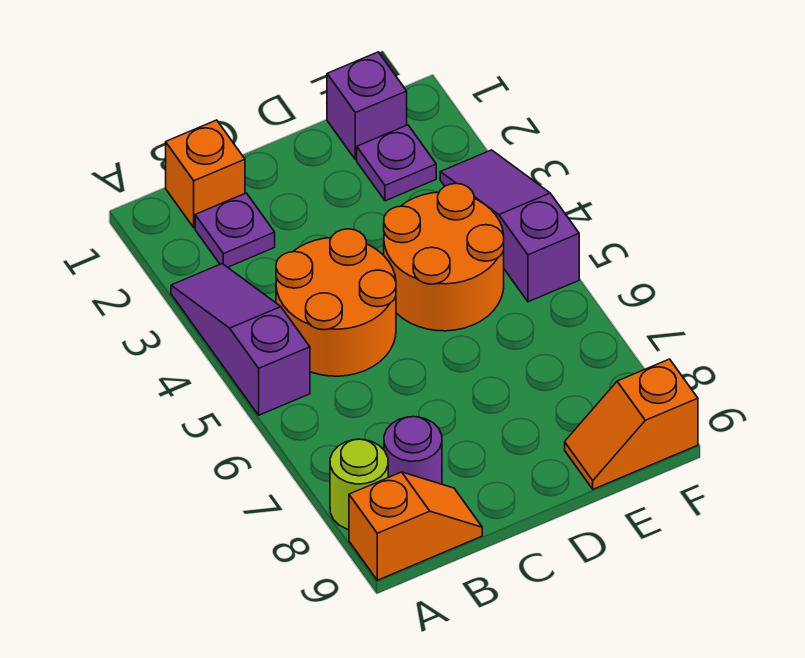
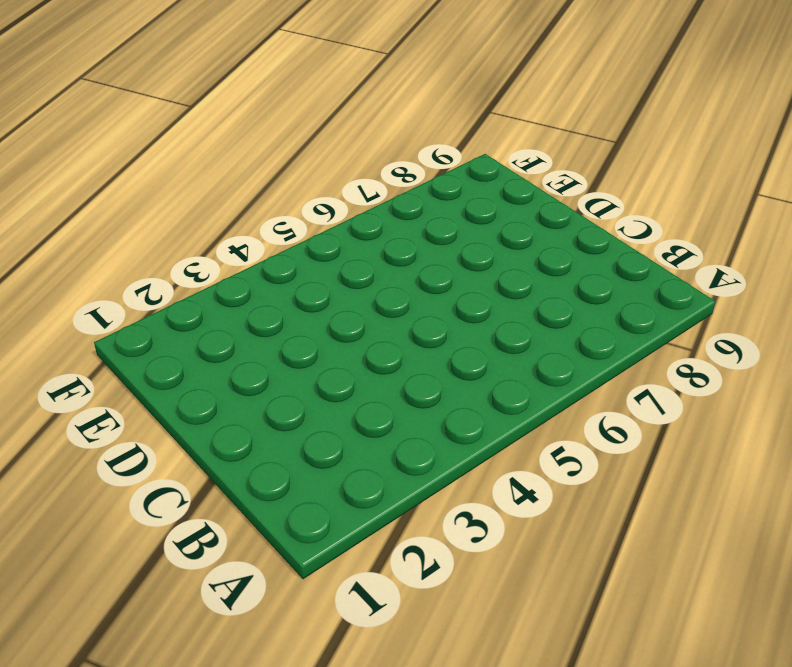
none -> purple 1x3 slope [171,264,310,415]
none -> lime 1x1 round brick [330,439,388,529]
none -> orange 1x2 slope [349,472,482,580]

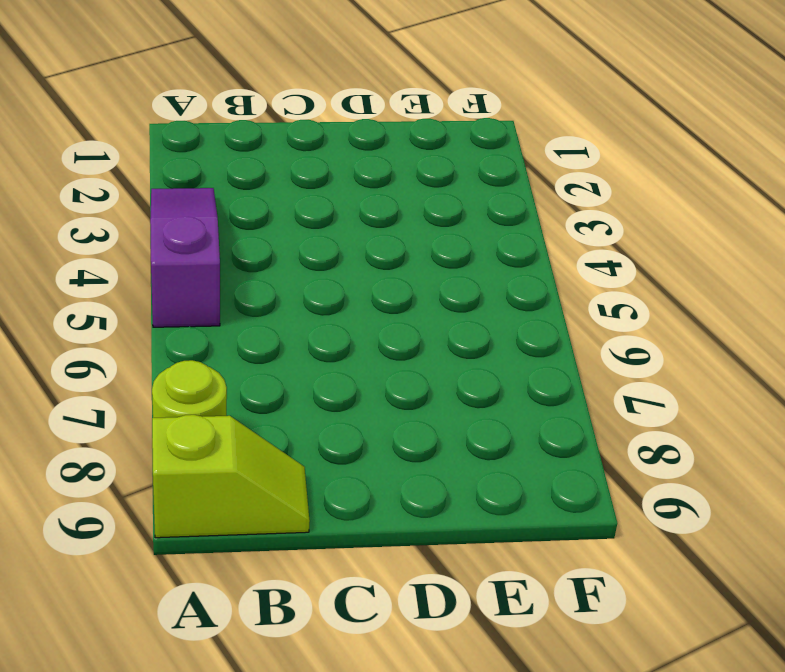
lime 1x2 slope [152,415,310,538] -> orange 1x2 slope [349,472,482,580]
none -> orange 1x1 brick [166,120,245,228]
none -> purple 1x1 plate [195,193,275,267]
none -> orange 2x2 round brick [276,229,396,376]

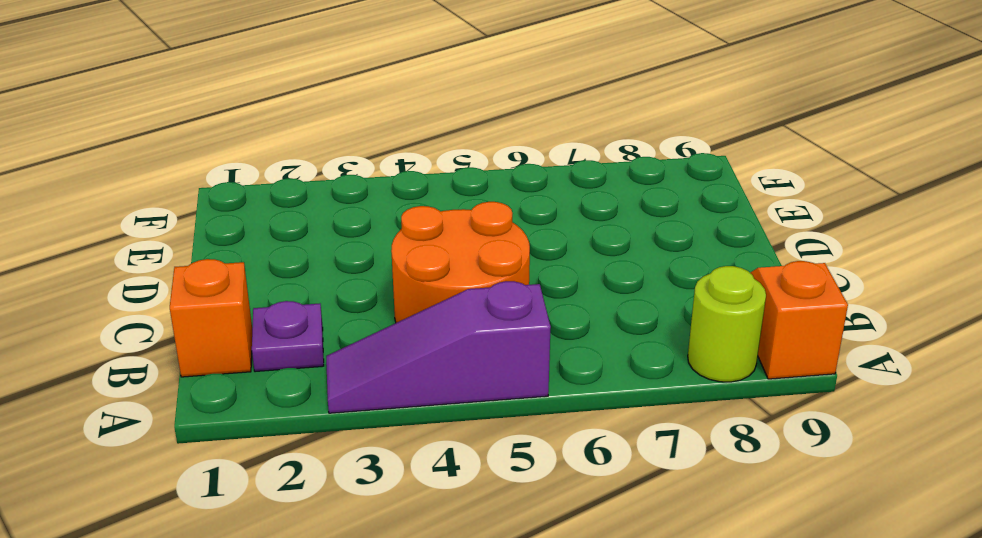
none -> purple 1x1 round brick [384,417,442,484]
none -> orange 2x2 round brick [384,184,504,331]
none -> purple 1x1 brick [327,52,407,160]

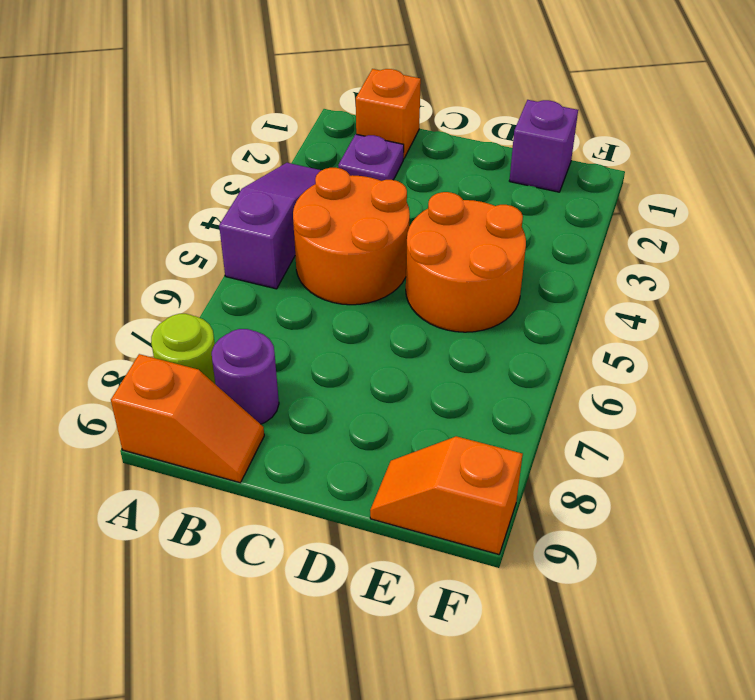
none -> purple 1x1 plate [357,125,436,201]
none -> purple 1x3 slope [440,150,579,302]

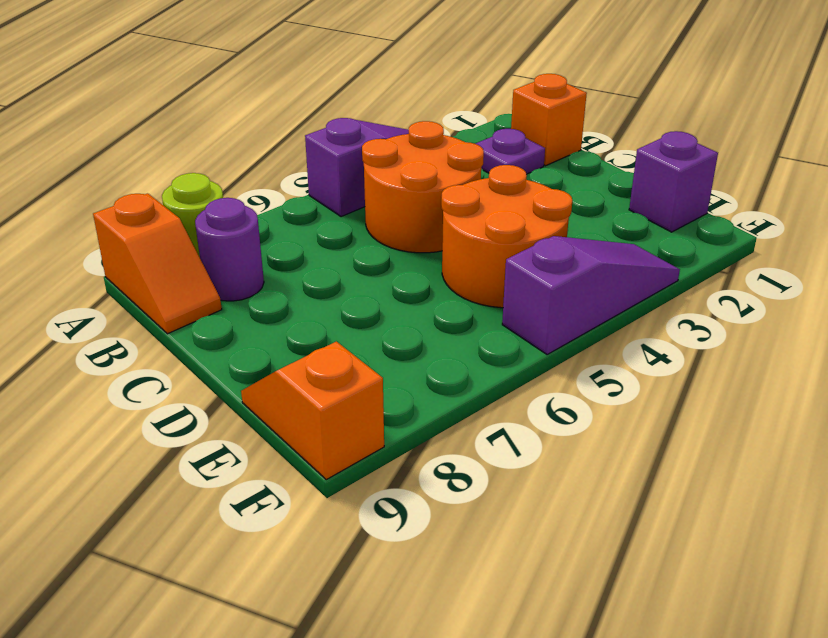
none -> purple 1x1 plate [357,125,436,201]

